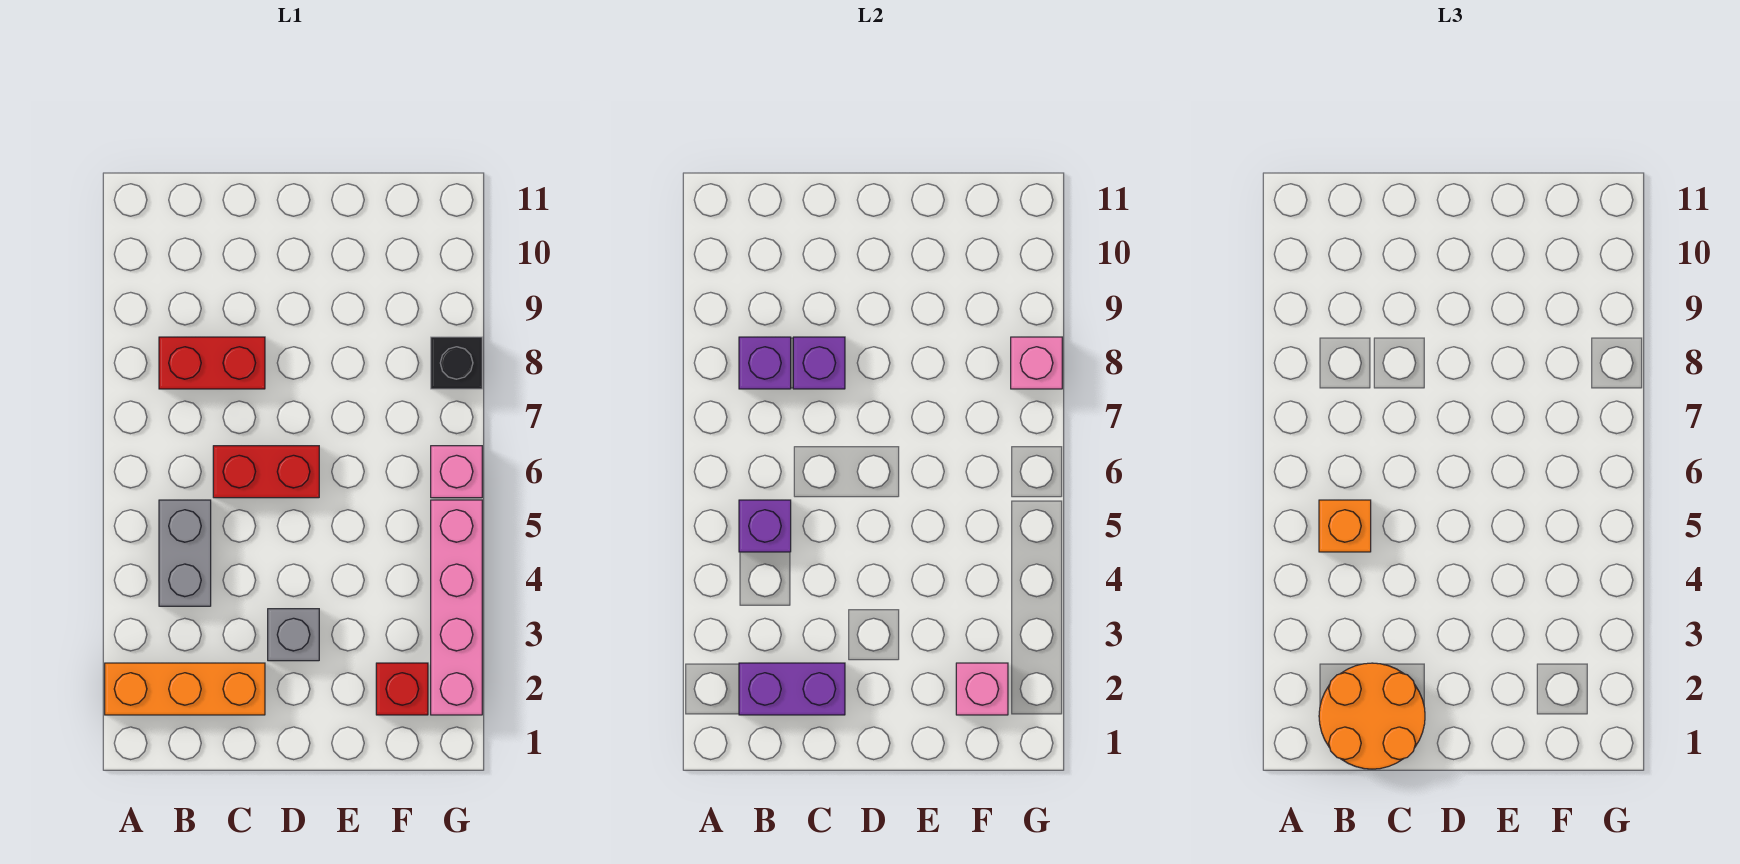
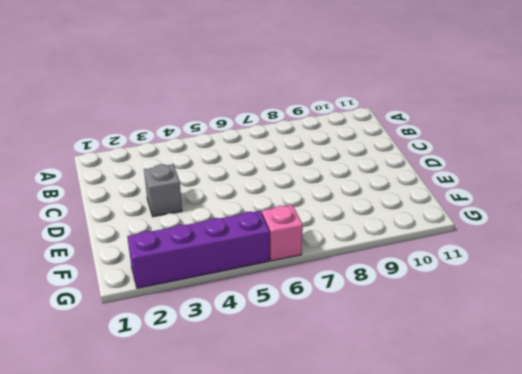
purple 1x4 brick [127,211,270,288] -> pink 1x4 brick [431,500,482,715]
none -> orange 1x3 brick [105,663,265,715]
none -> grey 1x2 brick [159,500,211,606]
none -> red 1x2 brick [159,337,265,389]

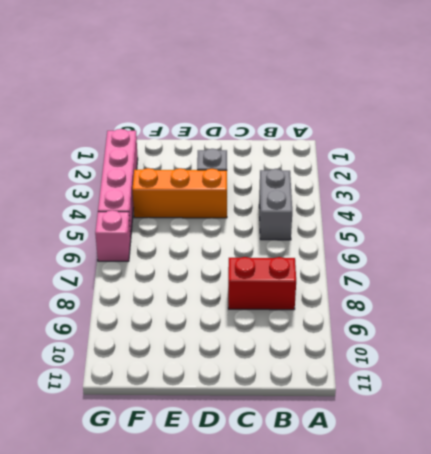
orange 1x3 brick [132,168,227,218] -> orange 1x3 brick moved to [105,663,265,715]
none -> red 1x2 brick [213,446,319,498]
none -> red 1x1 brick [376,663,428,715]
none -> black 1x1 brick [431,337,482,389]

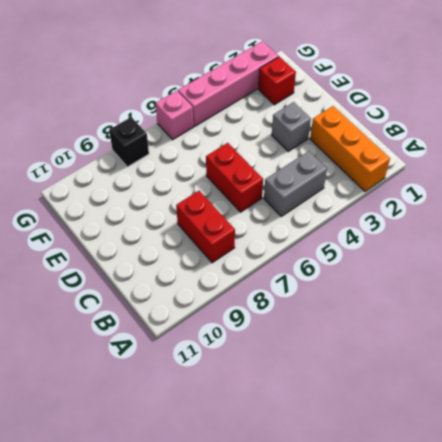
none -> purple 1x2 brick [739,663,845,715]
none -> purple 1x1 brick [739,500,791,552]
none -> purple 1x1 brick [739,337,791,389]

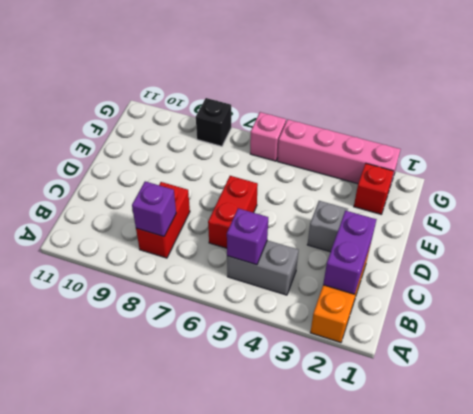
none -> purple 1x1 brick [793,337,845,389]
none -> pink 1x1 brick [956,663,1008,715]
none -> pink 1x1 brick [1011,337,1062,389]

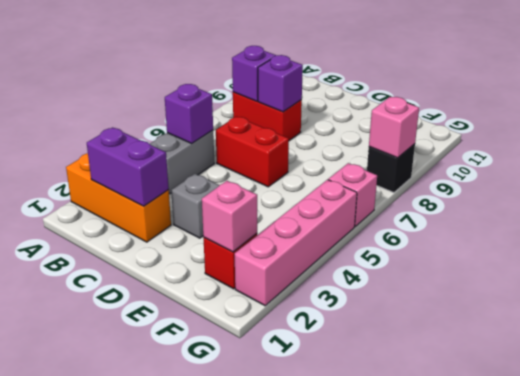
none -> orange 2x2 round brick [1319,663,1425,769]
none -> orange 1x1 brick [1319,500,1371,552]

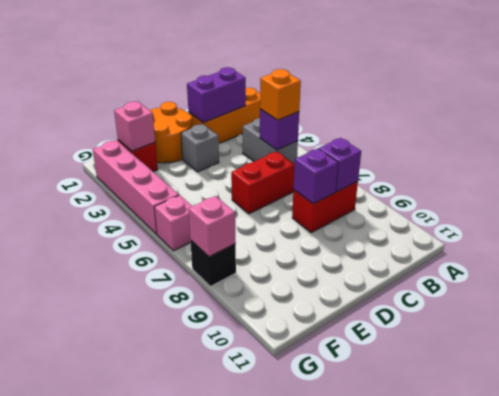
orange 2x2 round brick [150,102,192,163] -> orange 2x2 round brick moved to [1319,663,1425,769]

